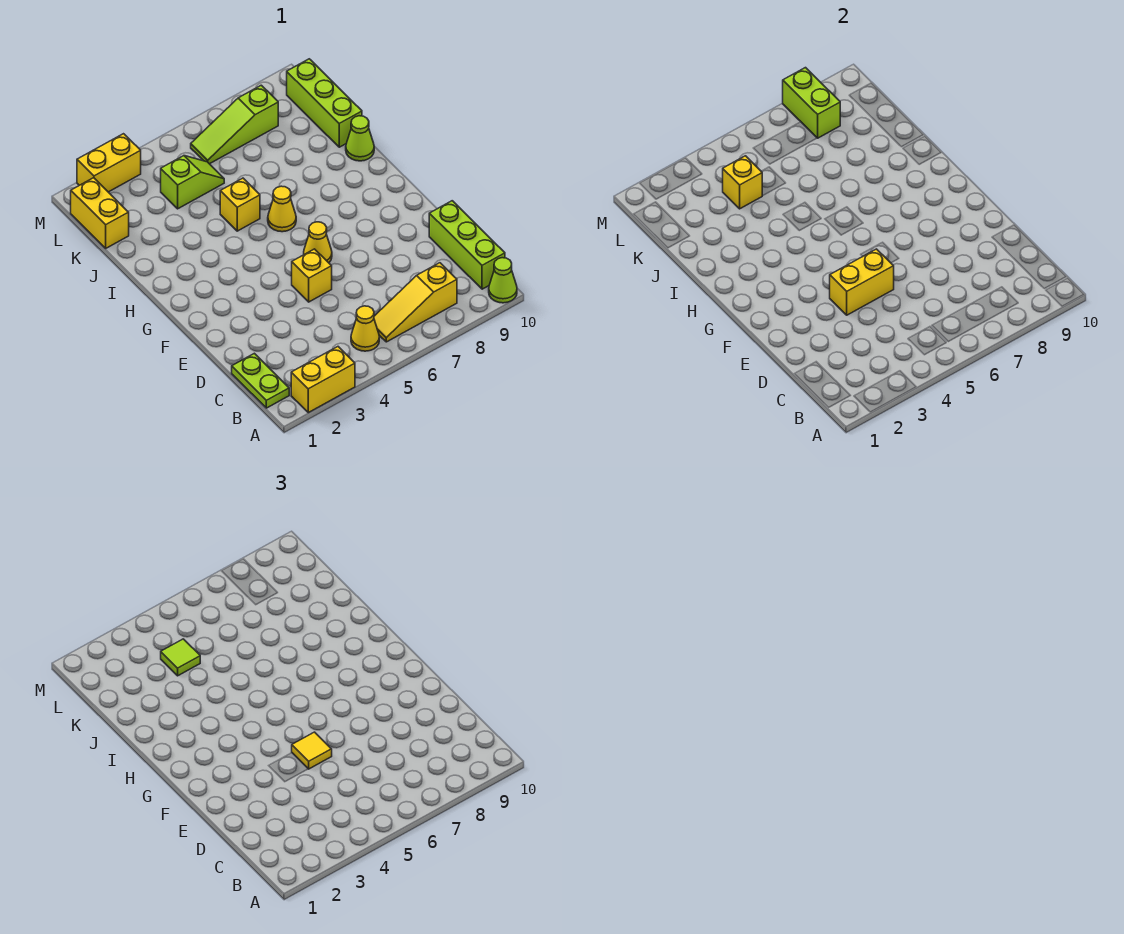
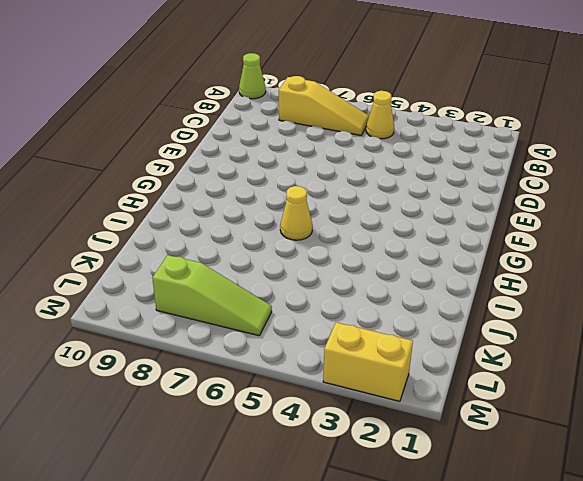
none -> yellow 1x2 brick [291,347,355,413]
none -> lime 1x2 plate [232,353,289,408]
none -> lime 1x3 brick [429,201,505,289]

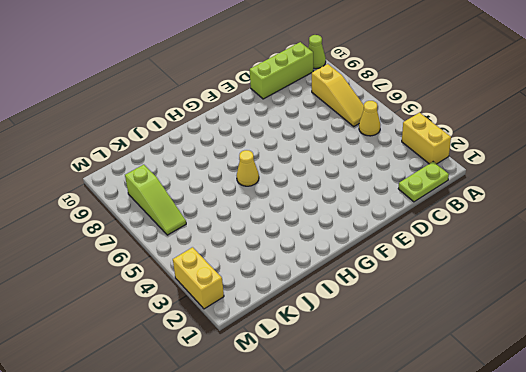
none -> yellow 1x1 brick [292,249,332,302]
none -> yellow 1x1 cone [304,222,332,263]
none -> yellow 1x1 brick [220,178,260,231]

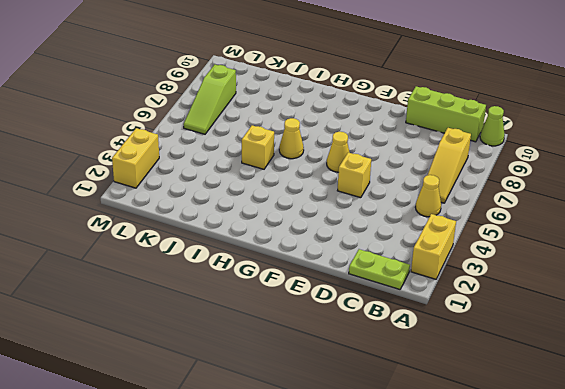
none -> lime 1x1 cone [346,116,374,161]
none -> lime 1x3 brick [287,59,362,147]
none -> yellow 1x2 brick [71,178,129,248]

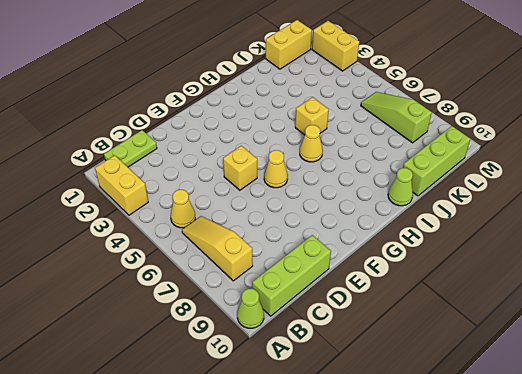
none -> lime 1x2 slope [161,156,224,209]
none -> yellow 1x2 brick [830,249,894,315]
none -> yellow 1x1 brick [723,156,762,209]

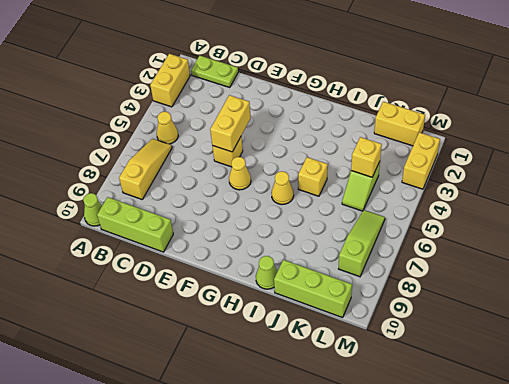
none -> lime 1x2 brick [783,68,840,138]
none -> yellow 1x1 tile [292,732,332,769]
none -> lime 1x1 tile [161,639,200,676]

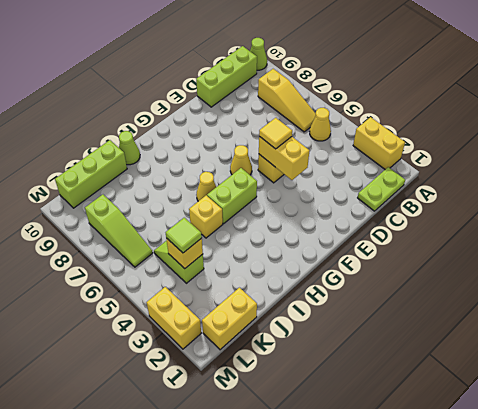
lime 1x2 brick [207,168,257,224] -> lime 1x2 brick moved to [783,68,840,138]

